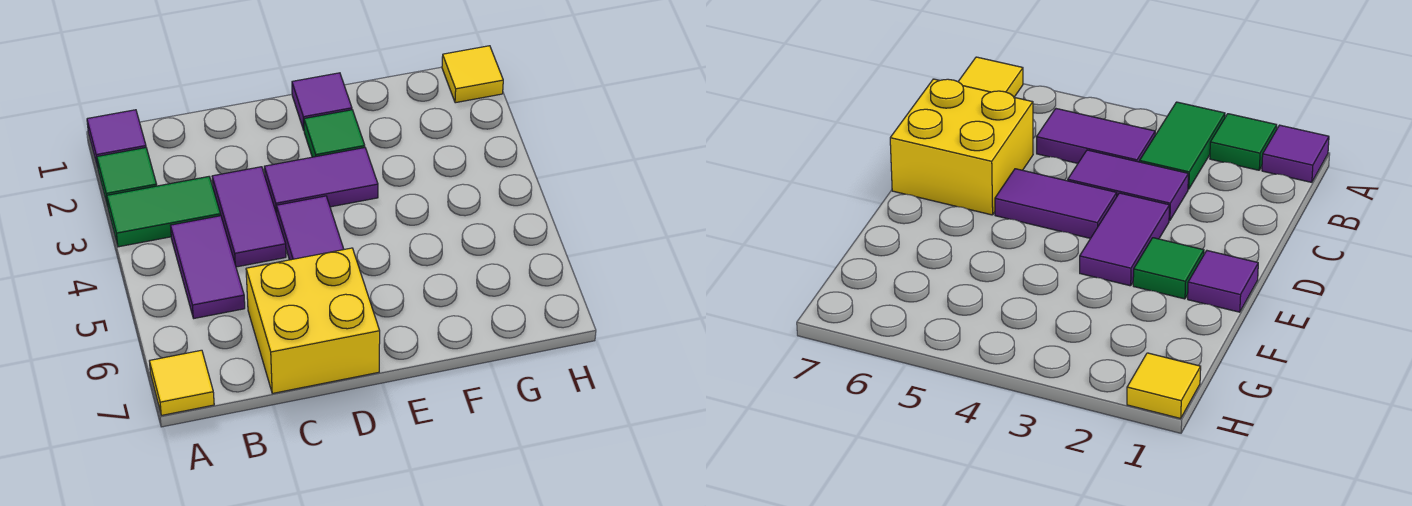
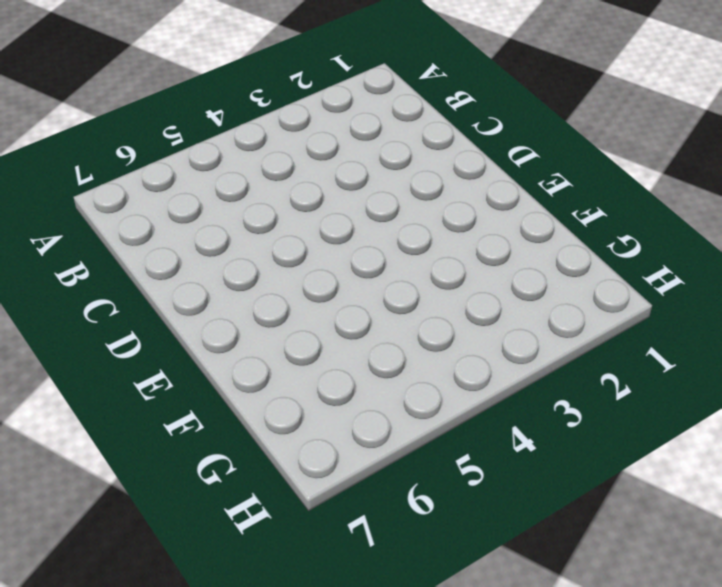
none -> purple 1x1 tile [87,110,146,167]
none -> green 1x1 tile [97,148,157,206]
none -> green 1x2 tile [107,177,221,247]

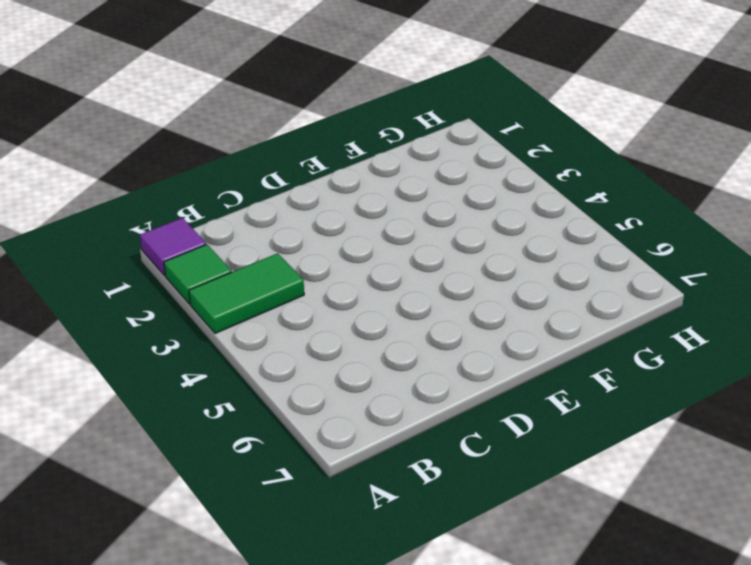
none -> yellow 1x1 tile [149,350,214,415]
none -> purple 1x2 tile [170,216,245,318]
none -> purple 1x2 tile [212,167,286,267]

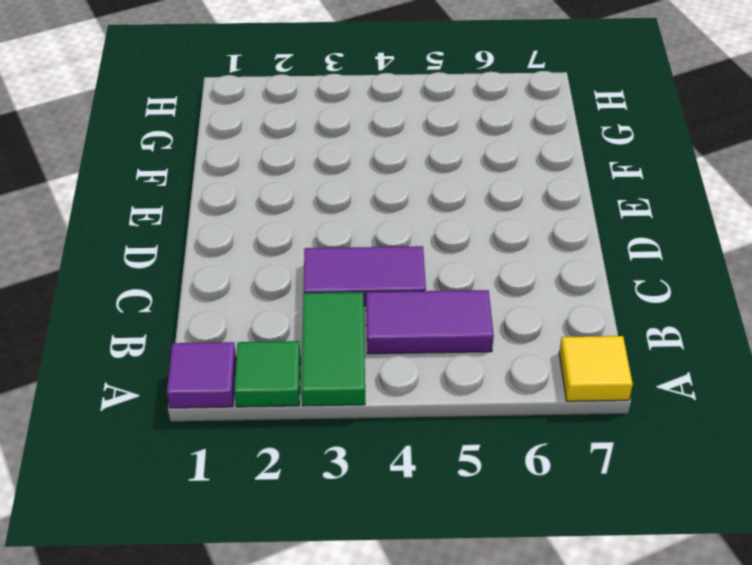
none -> yellow 2x2 brick [246,248,380,393]
none -> purple 1x2 tile [264,148,378,214]
none -> purple 1x2 tile [276,196,344,260]

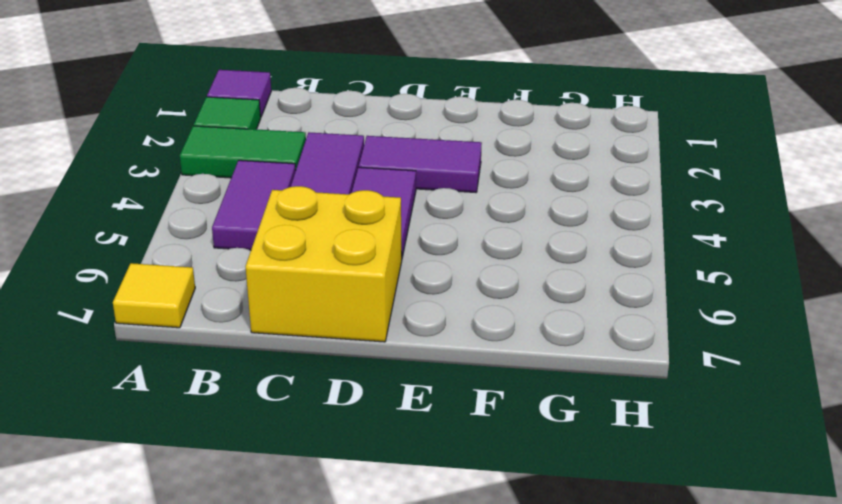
none -> purple 1x1 tile [292,73,352,130]
none -> green 1x1 tile [304,110,365,157]
none -> yellow 1x1 tile [442,46,503,103]

